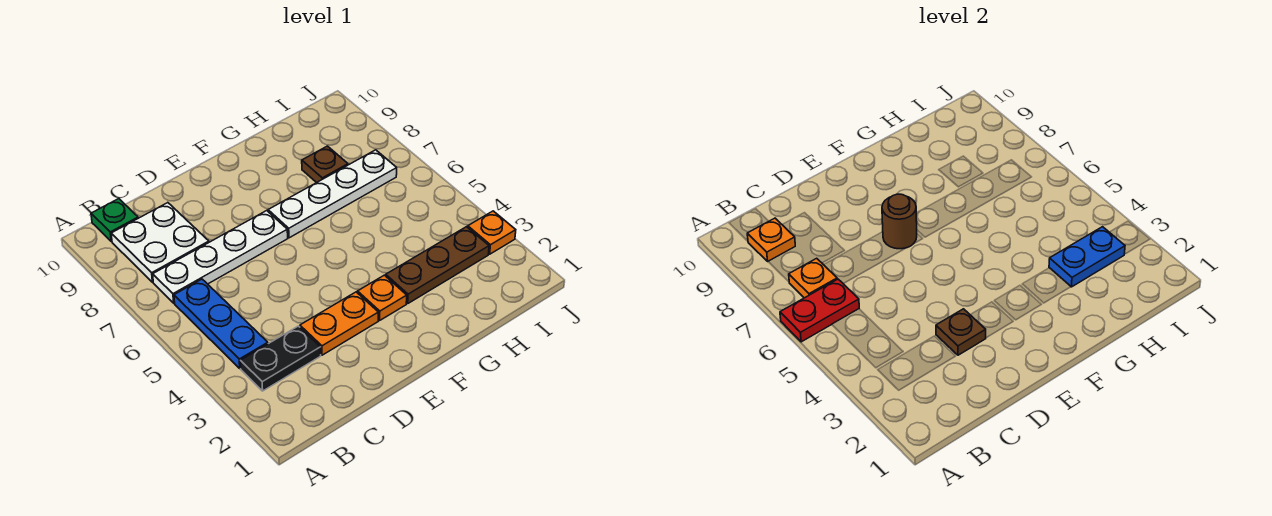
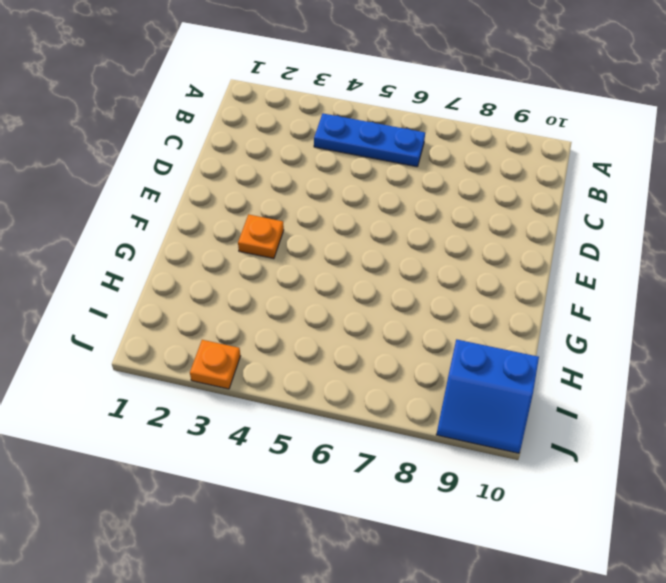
blue 2x2 slope [436,339,539,453] -> none
none -> black 1x2 plate [240,326,321,391]
none -> white 1x4 plate [153,211,288,303]
none -> white 2x2 plate [111,203,209,282]

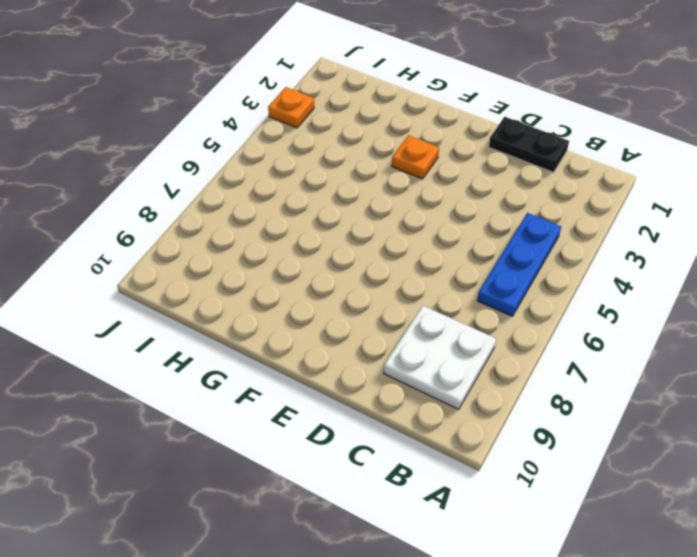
black 1x2 plate [489,117,569,172] -> black 1x2 plate moved to [240,326,321,391]
none -> white 1x4 plate [153,211,288,303]
none -> green 1x1 plate [91,199,138,241]
none -> orange 1x2 plate [300,292,378,355]

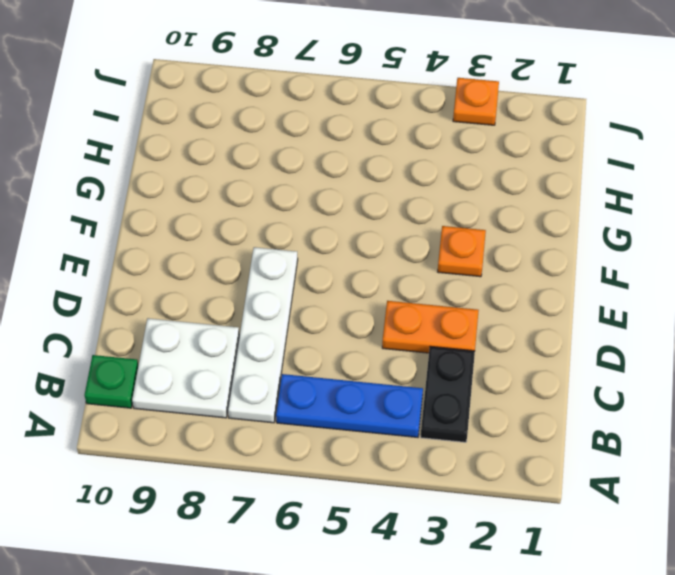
orange 1x2 plate [382,301,479,353] -> orange 1x2 plate turned to [300,292,378,355]
none -> white 1x4 plate [268,150,397,238]
none -> brown 1x3 plate [386,227,489,303]
none -> brown 1x1 plate [302,146,348,183]

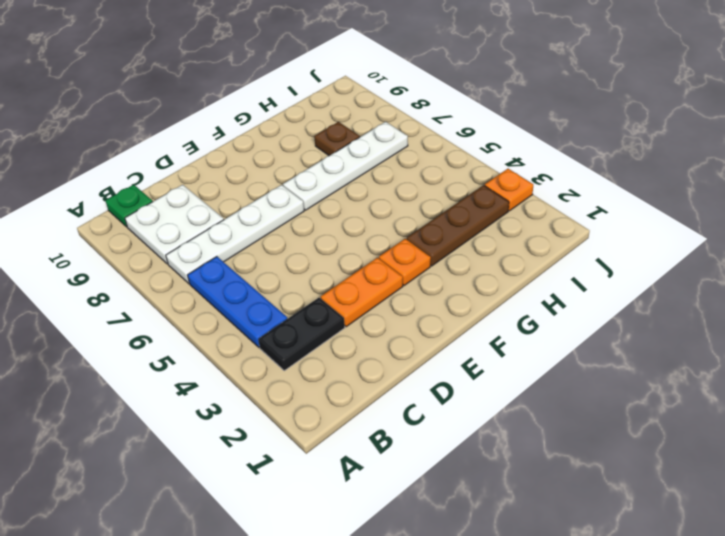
none -> red 1x2 plate [780,279,859,342]
none -> orange 1x1 plate [789,258,837,298]
none -> orange 1x1 plate [747,218,795,261]

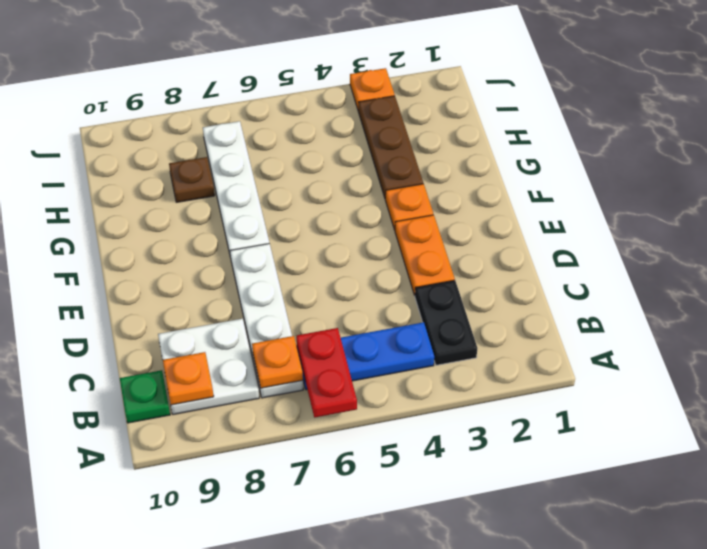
none -> brown 1x1 plate [936,309,986,355]
none -> brown 1x1 round brick [882,194,917,249]
none -> blue 1x2 plate [1049,227,1125,287]

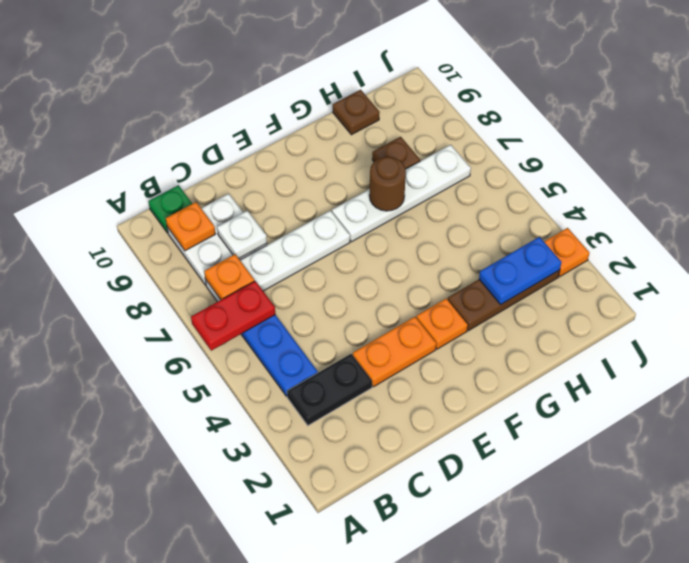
white 1x1 plate [217,211,267,258] -> none
brown 1x1 round brick [369,157,406,211] -> brown 1x1 round brick moved to [882,194,917,249]
brown 1x1 plate [333,90,380,135] -> brown 1x1 plate moved to [936,309,986,355]

